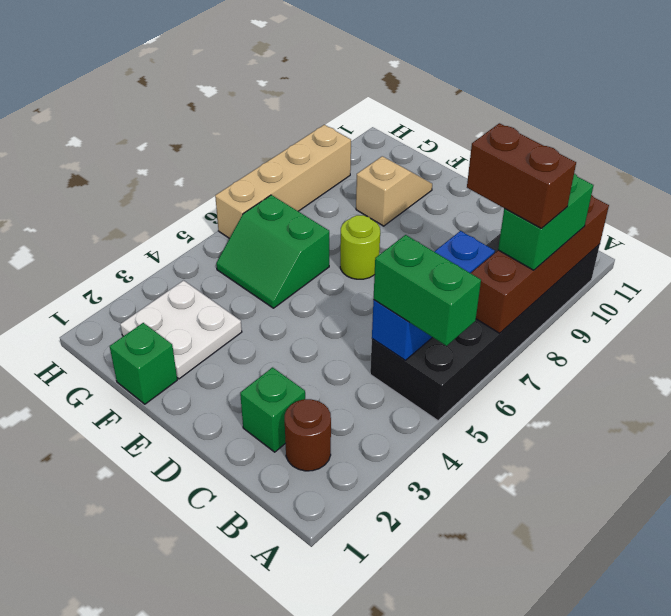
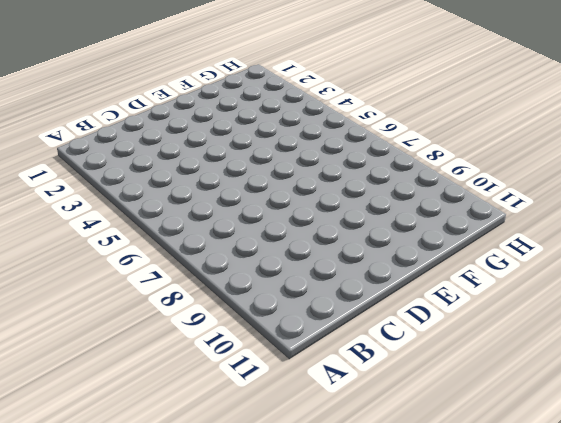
none -> black 2x6 brick [370,234,600,421]
none -> brown 1x1 round brick [285,399,331,471]
none -> green 1x1 brick [240,367,305,452]

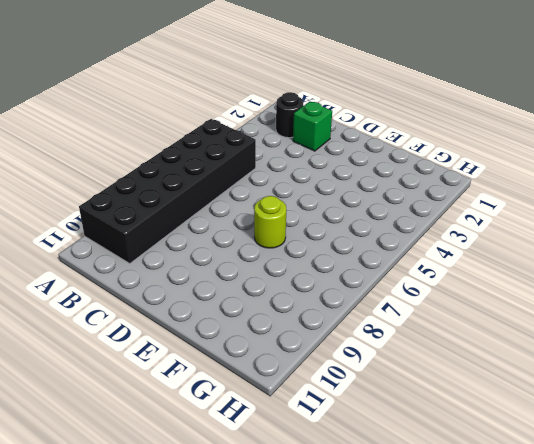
black 1x1 round brick [276,92,303,138] -> brown 1x1 round brick [285,399,331,471]
none -> green 1x1 brick [110,323,177,404]
none -> white 2x2 plate [120,280,242,379]
none -> green 2x2 slope [216,195,329,308]

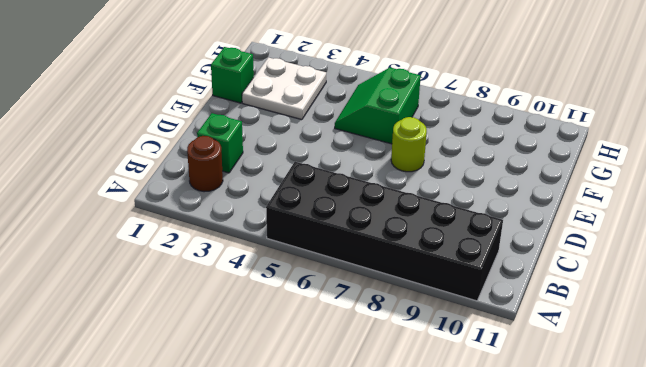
none -> tan 1x2 slope [356,156,432,226]
none -> tan 1x4 brick [215,125,351,238]
none -> brown 1x4 brick [471,195,609,333]

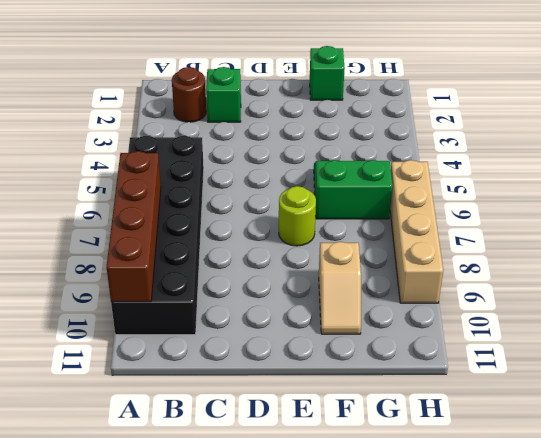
none -> white 2x2 plate [120,280,242,379]
none -> blue 1x3 brick [372,231,495,360]
none -> green 1x2 brick [374,235,481,346]

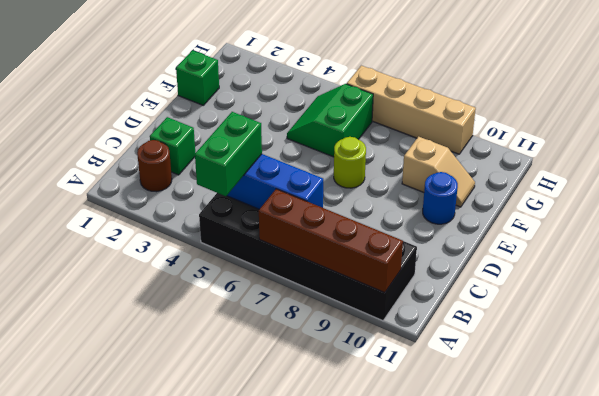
blue 1x1 round brick [423,172,458,224] -> none
none -> white 2x2 plate [120,280,242,379]
none -> green 1x2 brick [498,174,594,270]
none -> brown 1x2 brick [467,123,576,229]

